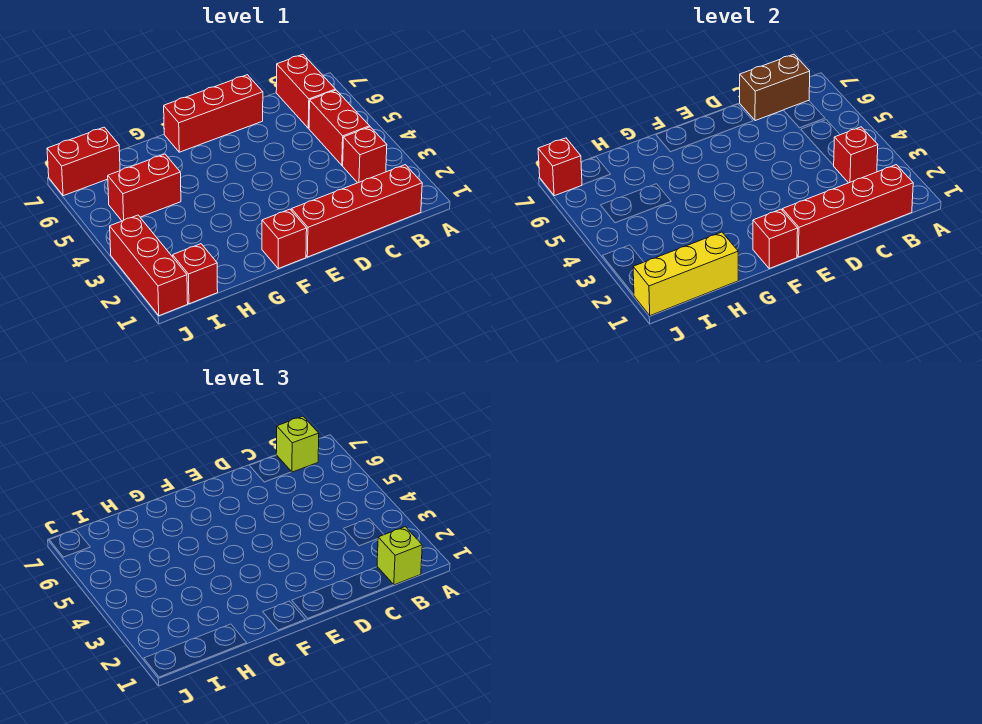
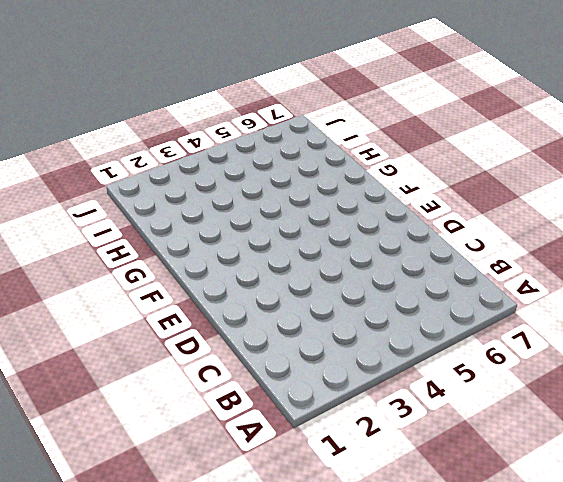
none -> red 1x4 brick [291,165,422,257]
none -> red 1x1 brick [343,127,387,183]
none -> red 1x2 brick [309,90,370,165]

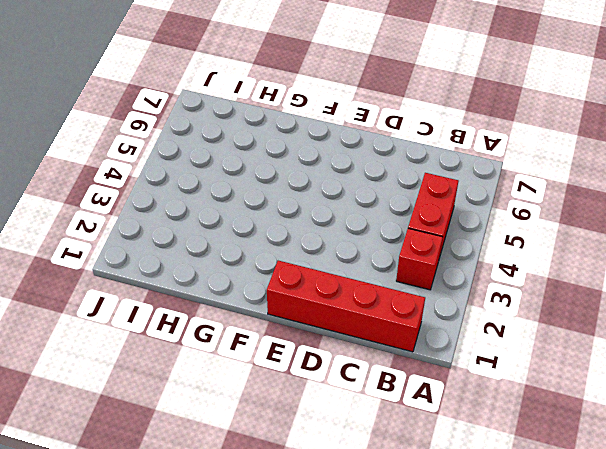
none -> red 1x2 brick [276,54,335,128]
none -> red 1x3 brick [164,75,263,152]
none -> red 1x1 brick [262,209,307,269]

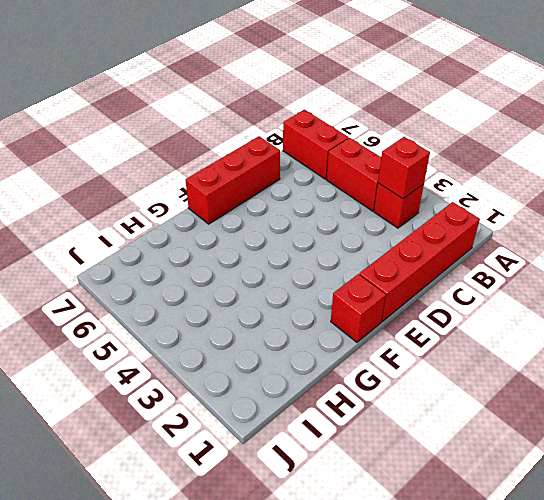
none -> red 1x2 brick [108,154,181,221]
none -> red 1x1 brick [173,244,218,304]
none -> red 1x2 brick [47,127,120,196]

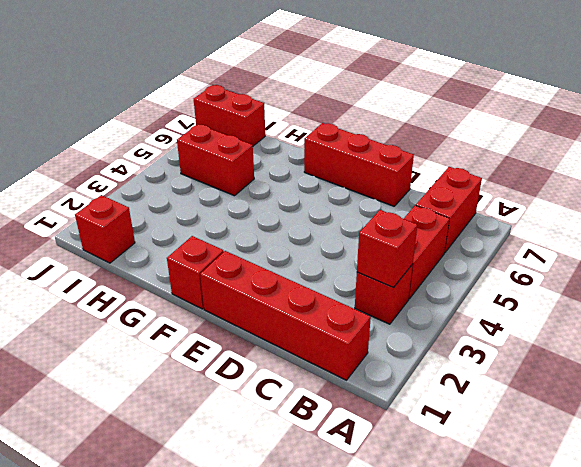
none -> red 1x3 brick [110,215,188,316]
none -> red 1x4 brick [782,165,913,257]
none -> brown 1x2 brick [740,54,810,121]

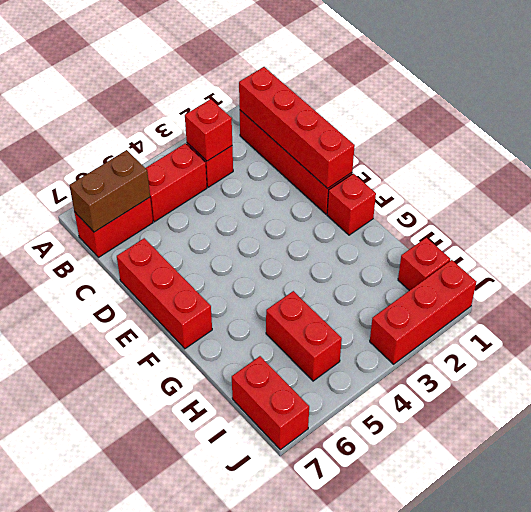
brown 1x2 brick [69,150,150,232] -> brown 1x2 brick turned to [740,54,810,121]
none -> red 1x1 brick [753,209,798,269]
none -> yellow 1x3 brick [633,232,738,316]
none -> red 1x1 brick [538,138,582,196]

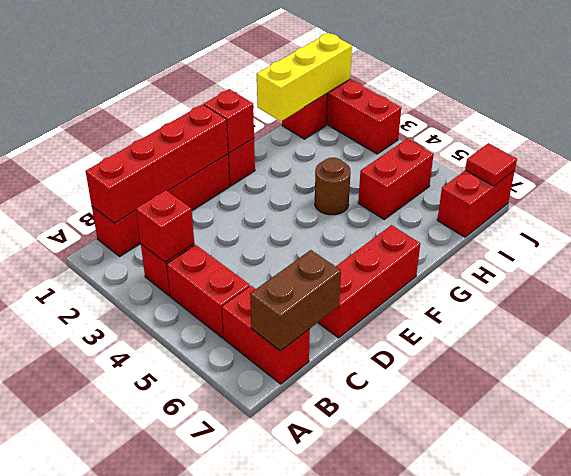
brown 1x1 round brick [315,158,351,215] -> none
red 1x1 tile [465,143,517,186] -> red 1x1 brick [538,138,582,196]
none -> lime 1x1 brick [377,527,422,585]
none -> lime 1x1 brick [276,416,319,472]

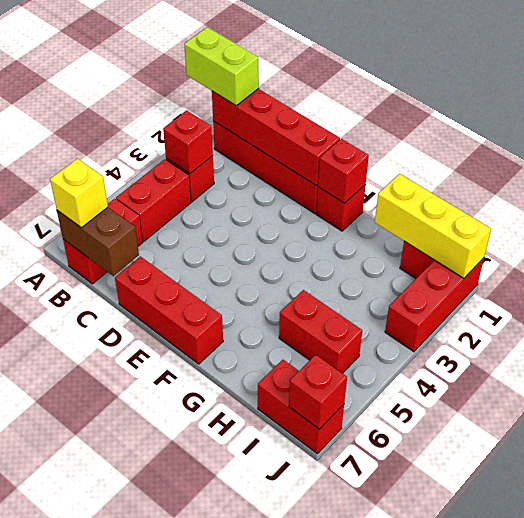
lime 1x2 brick [184,27,259,106] -> lime 1x1 brick [377,527,422,585]
yellow 1x1 brick [50,158,108,228] -> lime 1x1 brick [276,416,319,472]

